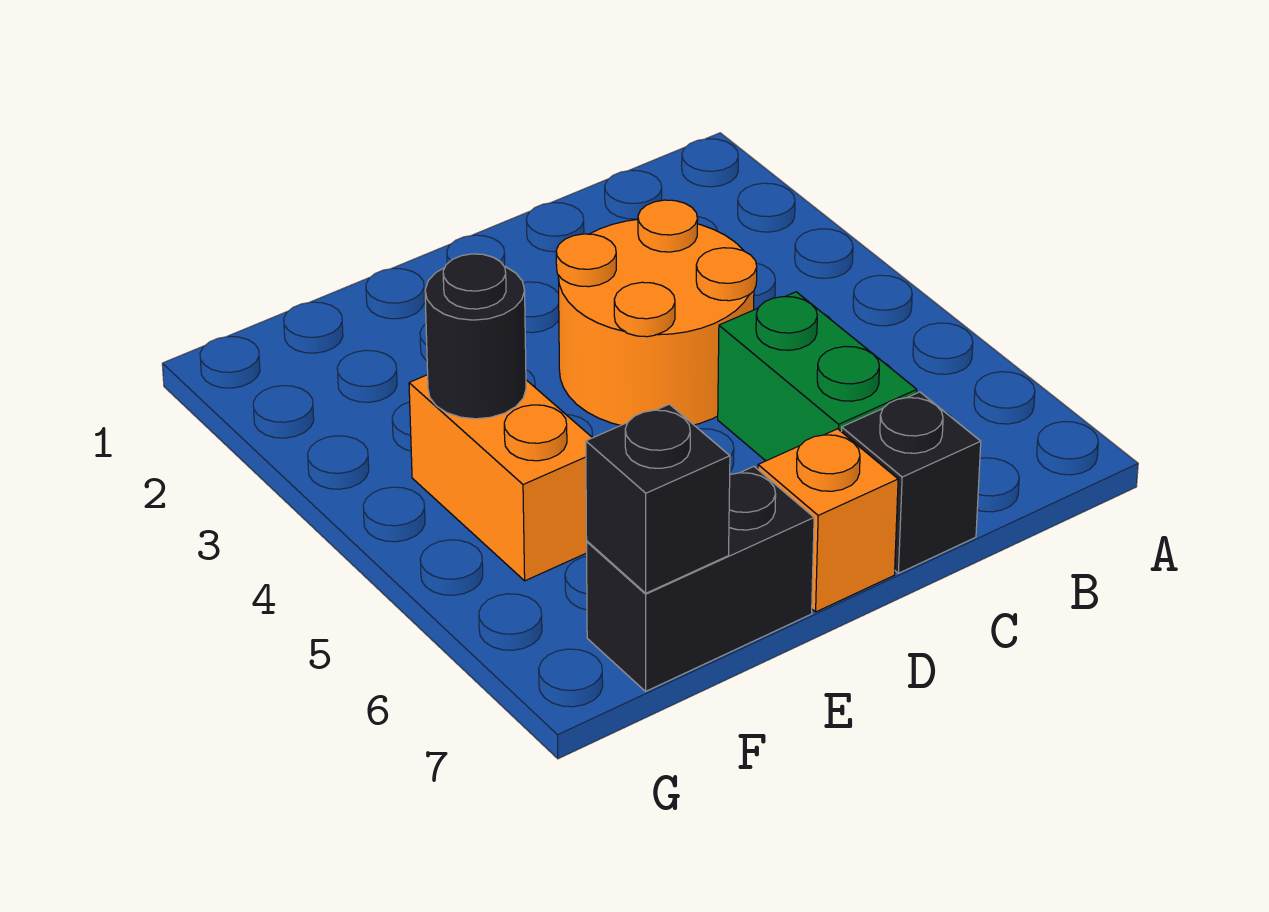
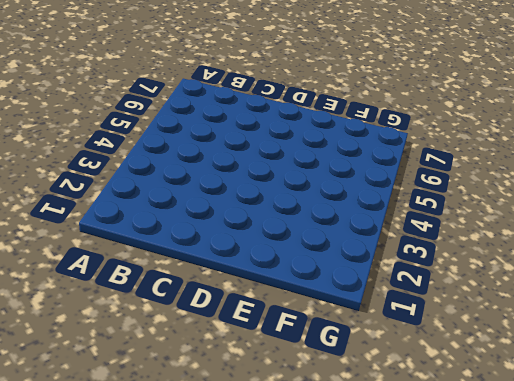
none -> orange 2x2 round brick [556,200,757,426]
none -> green 1x2 brick [718,292,917,461]

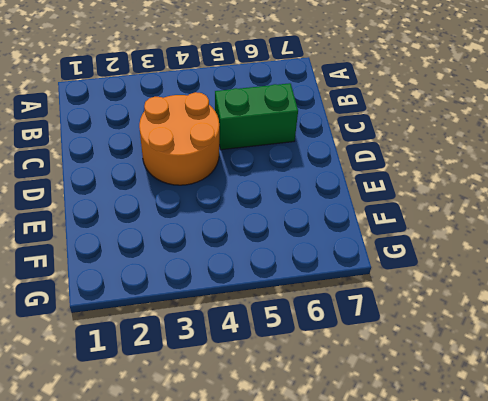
none -> black 1x1 brick [841,392,981,573]
none -> orange 1x1 brick [758,429,898,612]

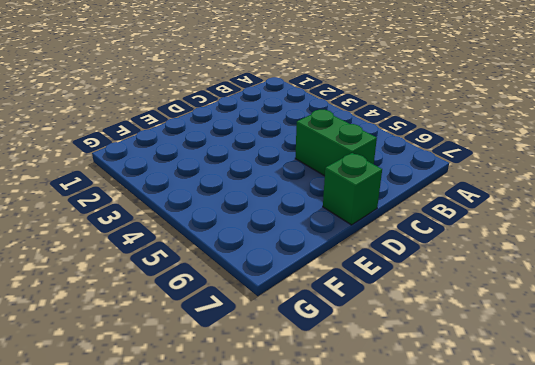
green 1x1 brick [323,153,382,225] -> orange 1x1 brick [758,429,898,612]
none -> orange 2x2 round brick [556,200,757,426]
none -> black 1x1 brick [841,392,981,573]

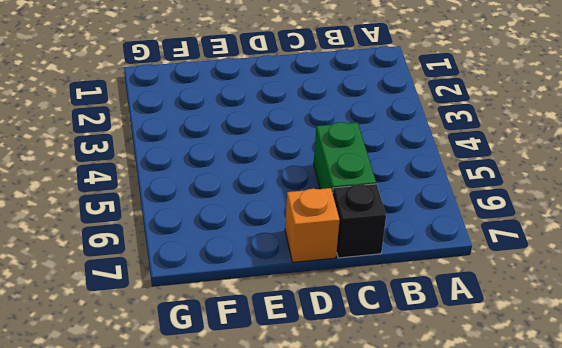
none -> orange 2x2 round brick [556,200,757,426]
none -> black 1x2 brick [587,467,814,692]

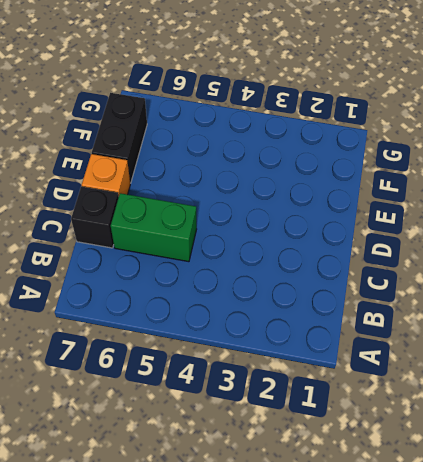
none -> orange 2x2 round brick [556,200,757,426]
none -> orange 1x2 brick [409,375,592,581]

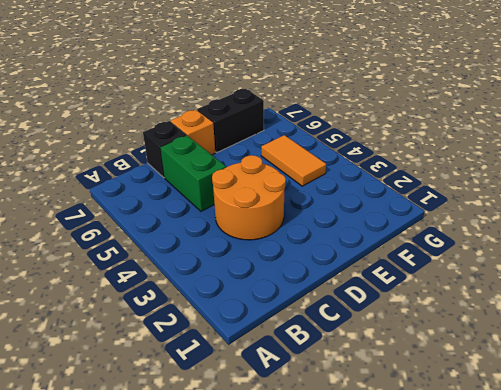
orange 1x2 tile [261,135,326,186] -> orange 1x2 brick [409,375,592,581]
none -> black 1x1 round brick [425,254,526,419]
none -> black 1x1 brick [586,404,730,593]

